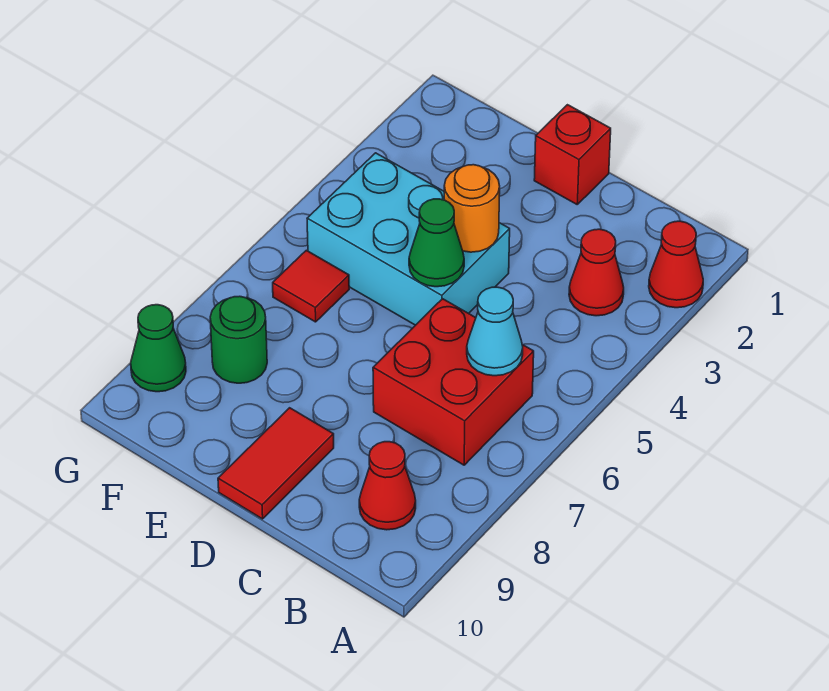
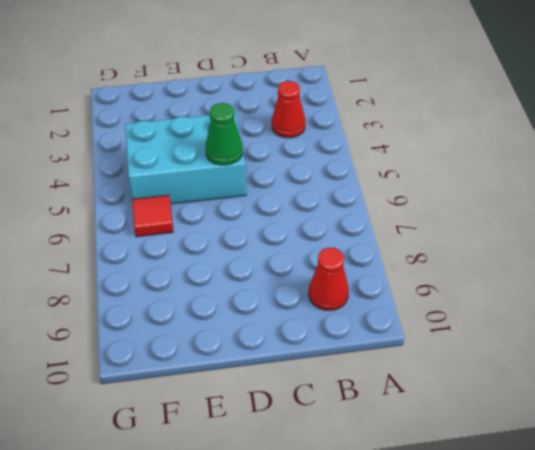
none -> red 1x1 cone [649,221,703,308]
none -> red 2x2 brick [373,299,534,465]
none -> red 1x1 brick [534,105,611,204]

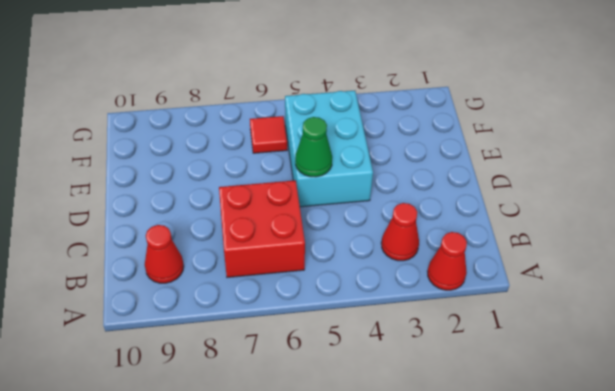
none -> red 1x1 brick [534,105,611,204]
none -> red 1x2 tile [218,408,334,519]
none -> green 1x1 round brick [210,296,267,383]

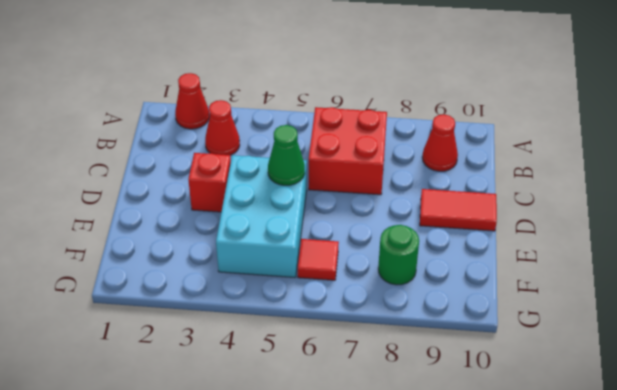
red 1x1 brick [188,153,231,212] -> red 1x1 brick moved to [534,105,611,204]
none -> green 1x1 cone [131,305,186,392]
none -> cyan 1x1 cone [467,287,523,376]
none -> orange 1x1 round brick [444,165,500,252]

